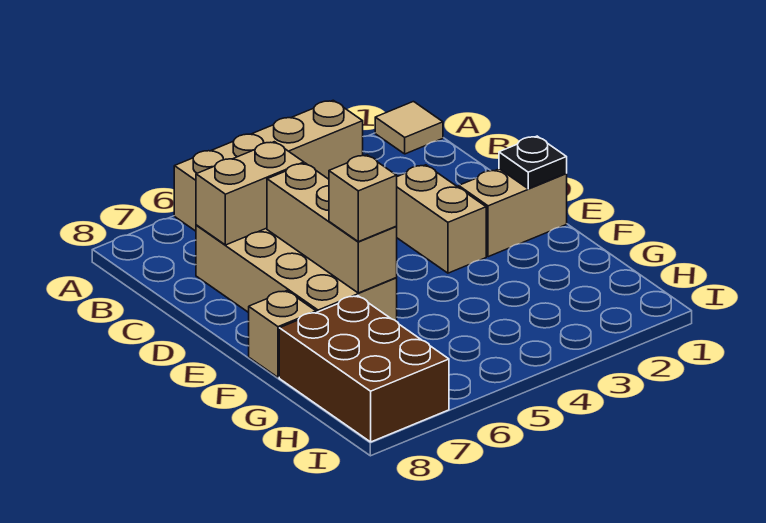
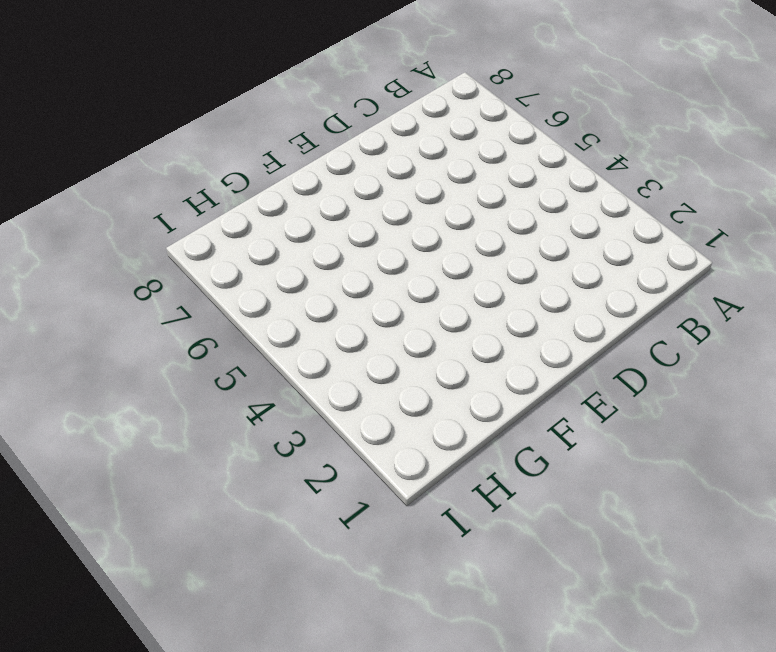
none -> tan 1x1 tile [375,102,443,154]
none -> tan 1x4 brick [174,100,363,231]

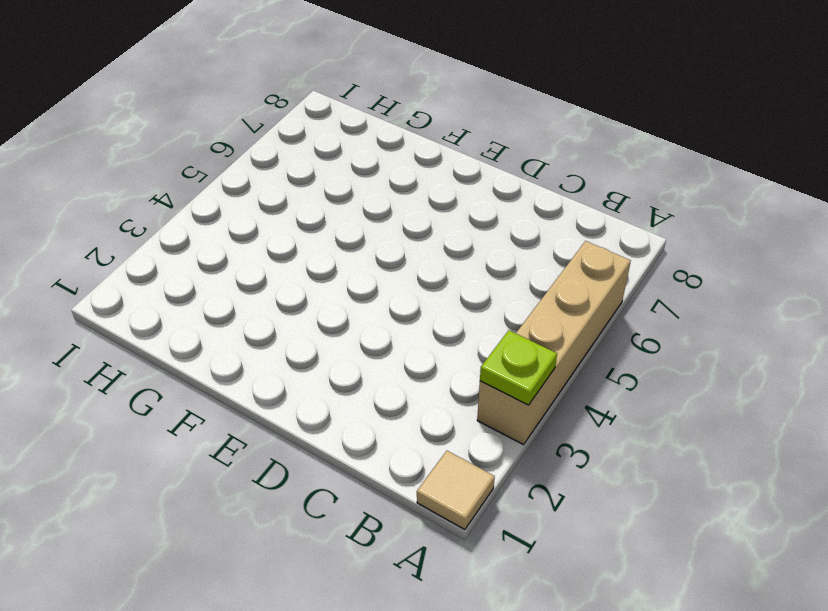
lime 1x1 plate [480,330,557,405] -> none
none -> tan 2x4 brick [196,225,397,321]
none -> tan 1x2 brick [396,165,486,273]

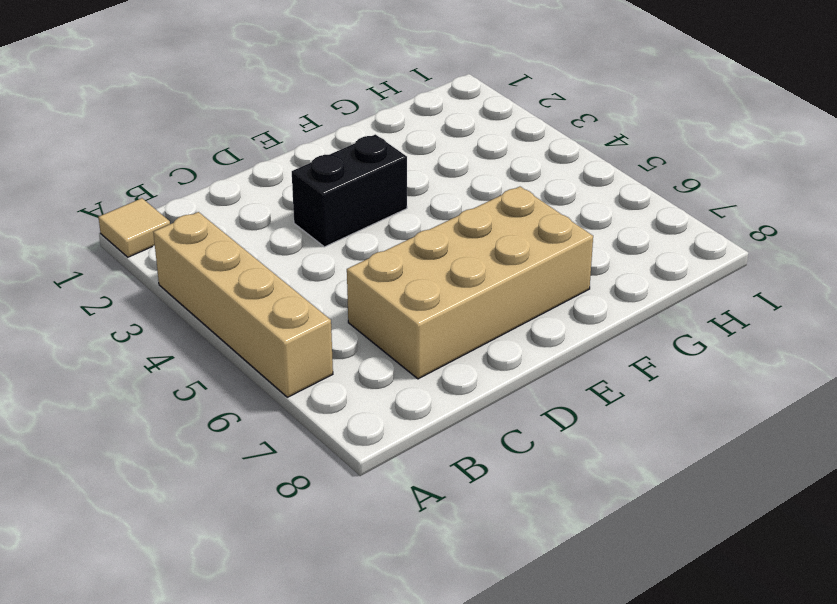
black 1x2 brick [292,134,407,247] -> tan 1x2 brick [396,165,486,273]
none -> tan 1x2 brick [459,169,567,257]
none -> tan 1x1 brick [249,291,316,377]

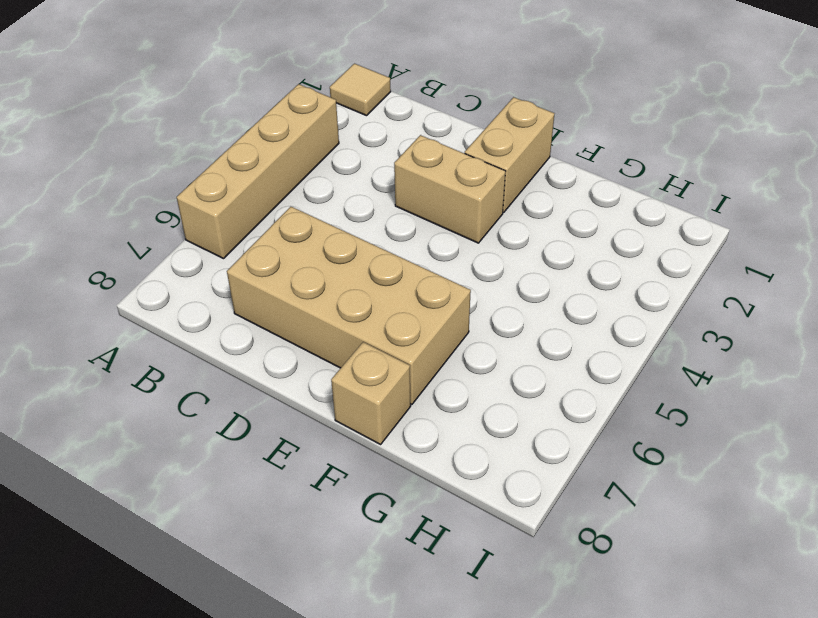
none -> brown 2x3 brick [279,296,449,442]
none -> tan 1x2 brick [196,142,304,245]

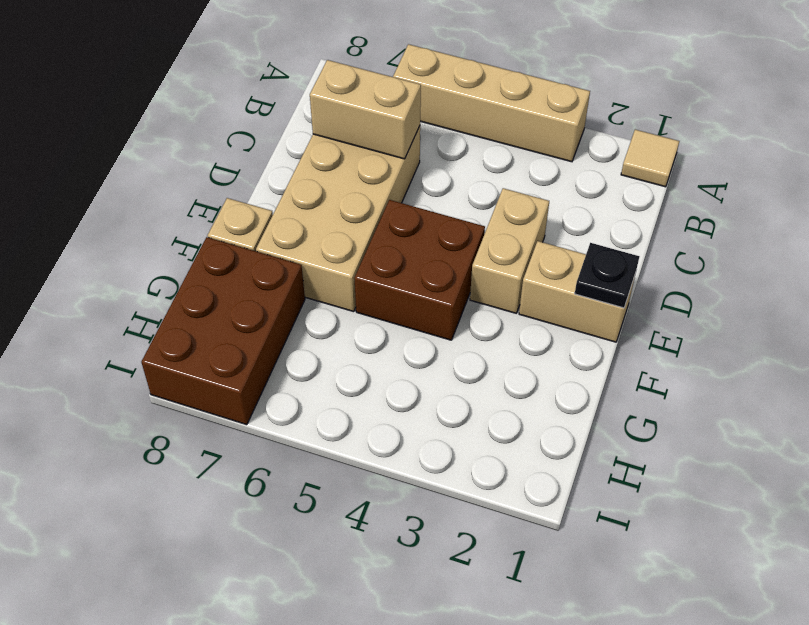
brown 2x2 brick [354,200,485,340] -> none
none -> tan 1x3 brick [267,163,397,293]
none -> tan 1x1 brick [329,155,397,242]

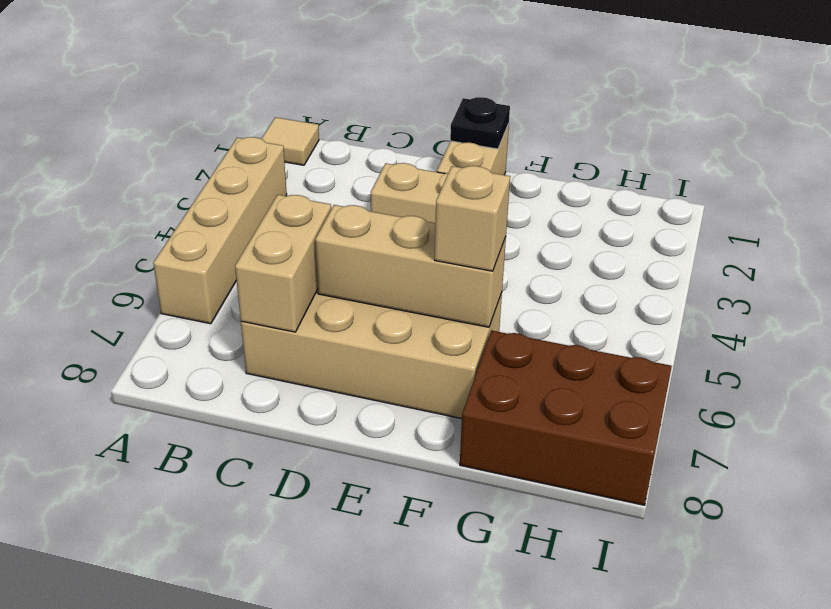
none -> tan 1x1 brick [249,291,316,377]

